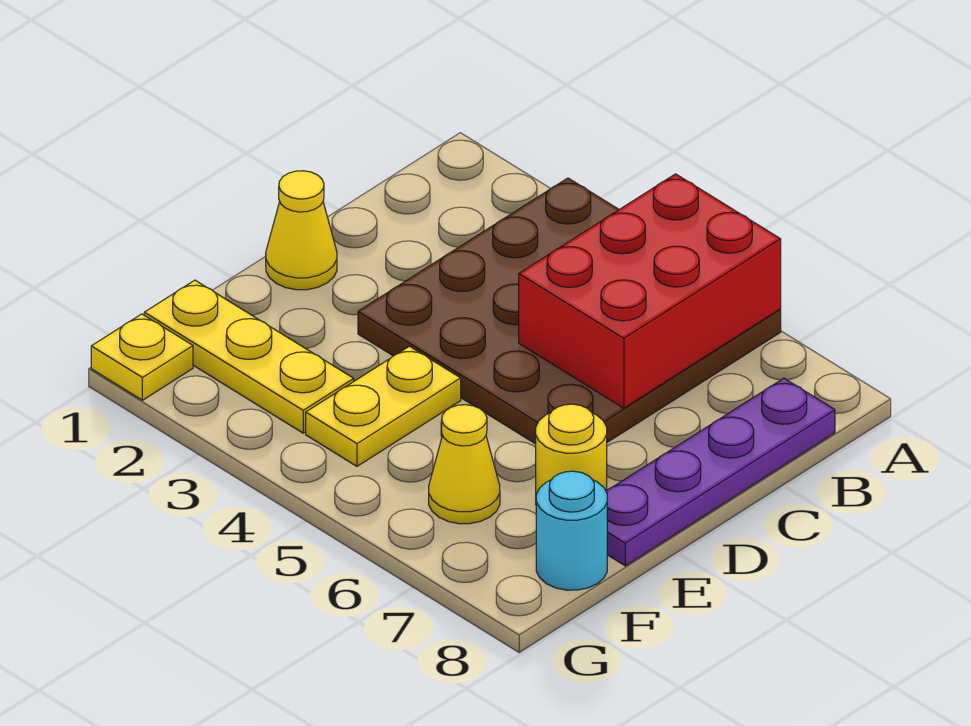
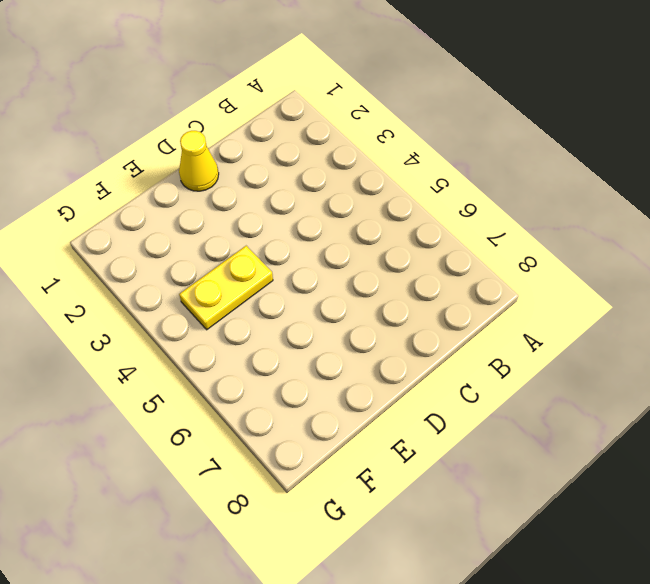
none -> brown 4x4 plate [358,178,781,444]
none -> purple 1x4 plate [606,378,835,566]

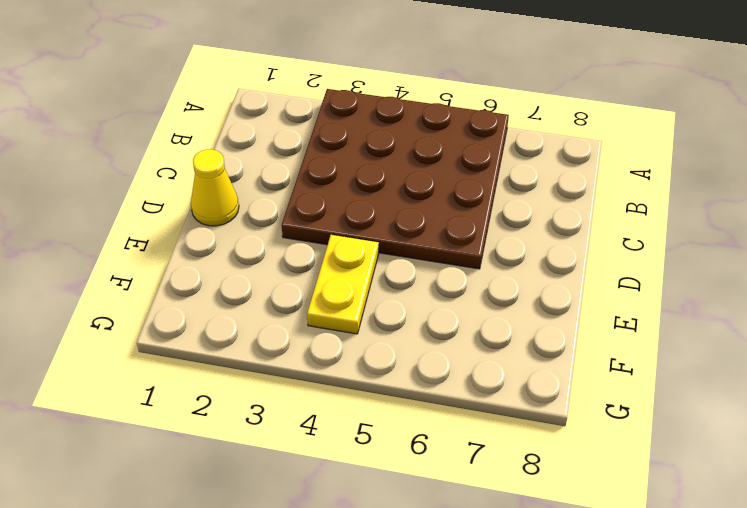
none -> purple 1x4 plate [606,378,835,566]
none -> yellow 1x1 round brick [536,404,607,494]

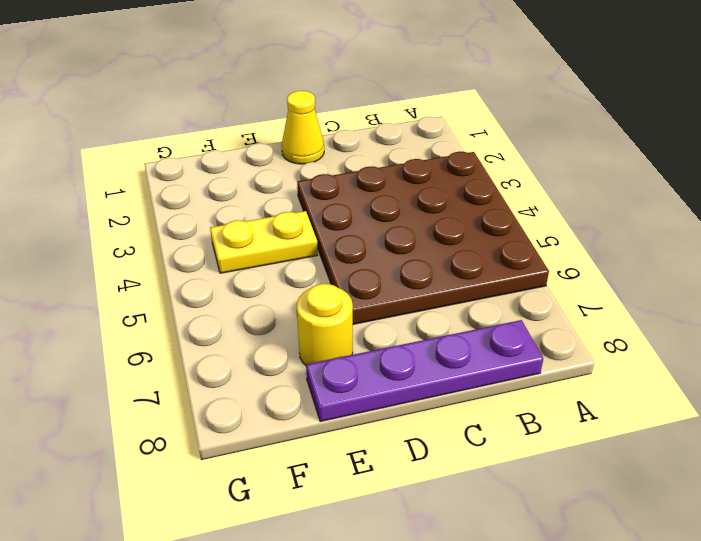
none -> yellow 1x3 plate [144,280,354,433]
none -> yellow 1x1 cone [429,405,500,524]

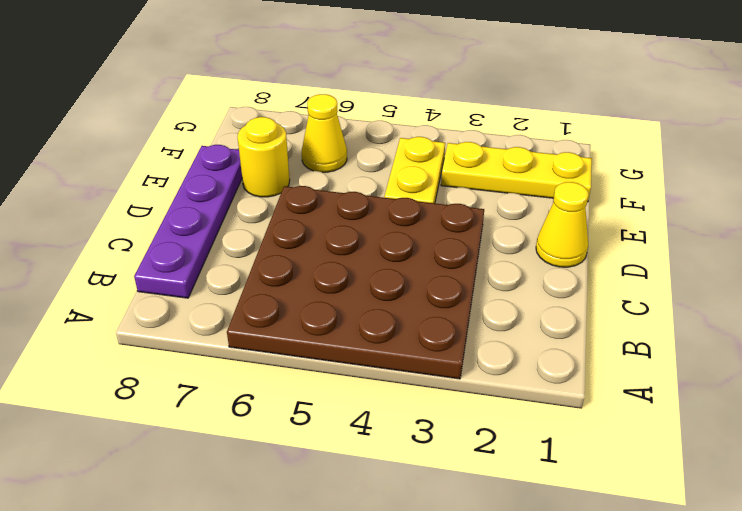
none -> cyan 1x1 round brick [536,471,607,590]
none -> yellow 1x1 plate [91,314,193,400]

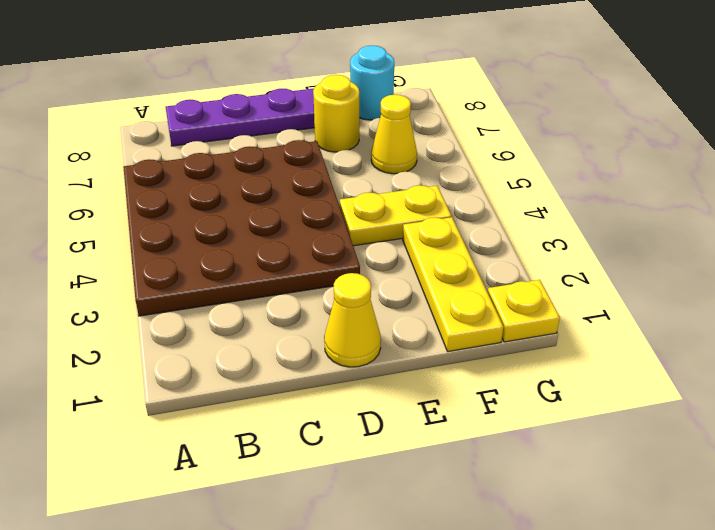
none -> red 2x3 brick [519,174,781,408]

